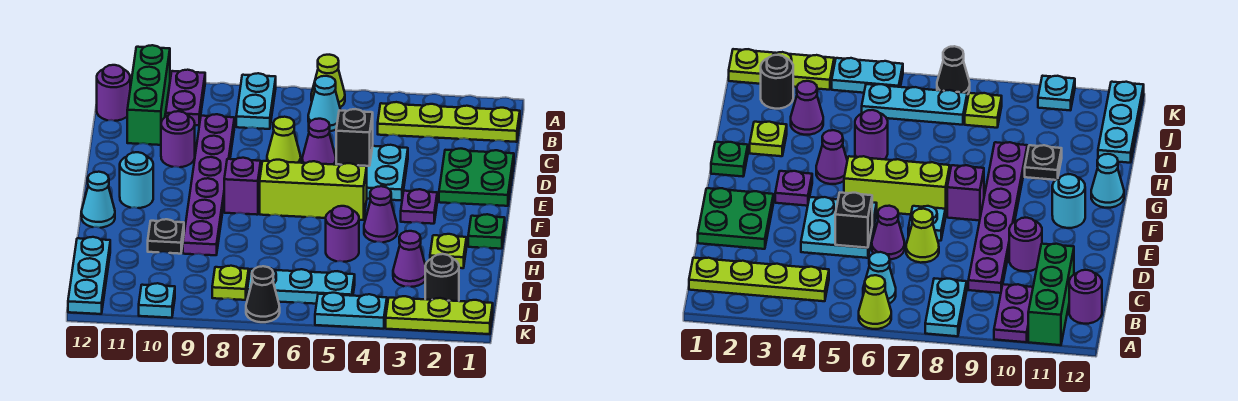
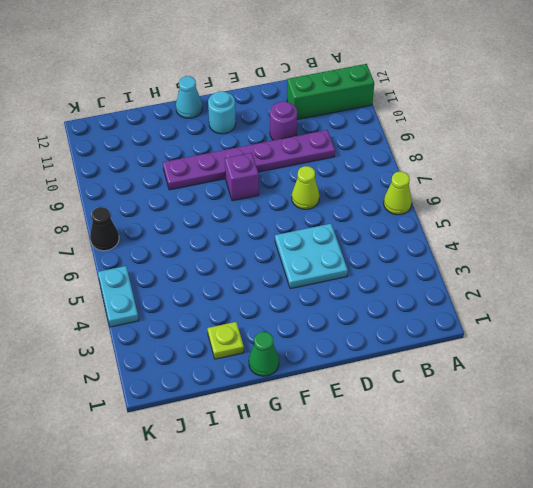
green 1x1 cone [249,332,279,376] -> green 1x1 plate [468,214,505,249]
none -> cyan 1x2 plate [236,73,276,129]
none -> purple 1x2 plate [166,70,205,125]
none -> lime 1x4 plate [378,102,520,142]
none -> cyan 1x1 cone [308,76,341,131]

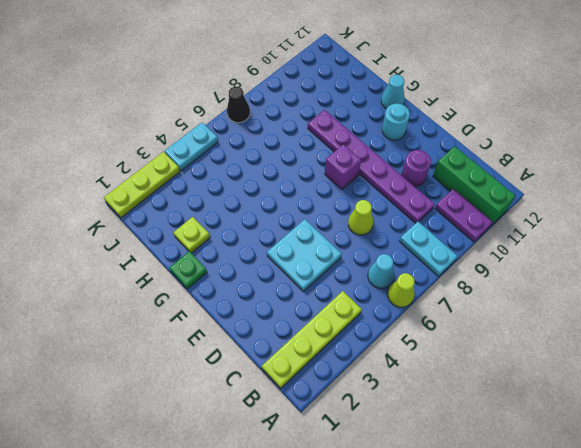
none -> purple 1x1 round brick [97,65,130,121]
none -> green 2x2 plate [439,149,514,206]
none -> purple 1x1 cone [302,119,336,165]
none -> cyan 1x1 plate [908,206,945,241]

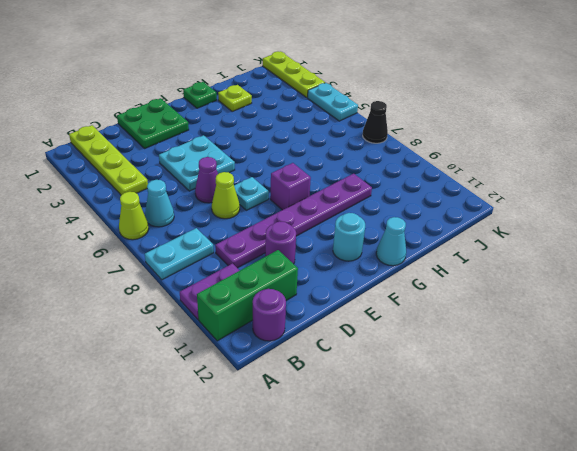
none -> purple 1x1 plate [401,189,437,224]
none -> lime 1x3 brick [260,160,367,220]
none -> purple 1x1 cone [364,186,397,242]
none -> purple 1x1 round brick [326,206,359,262]

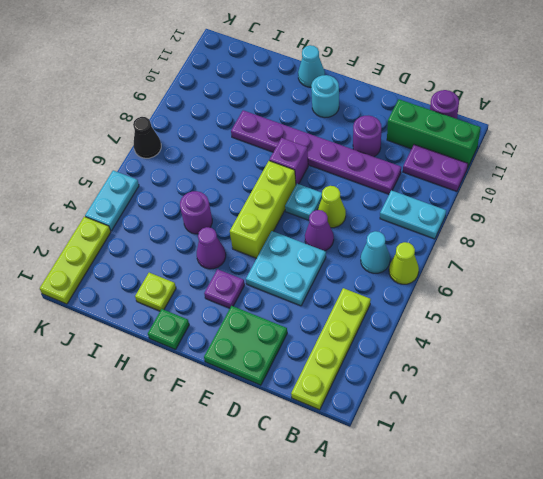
none -> black 1x1 plate [148,219,184,254]
none -> purple 1x1 cone [393,231,425,287]
none -> cyan 1x3 plate [68,237,110,314]
none -> black 1x1 round brick [425,254,459,301]

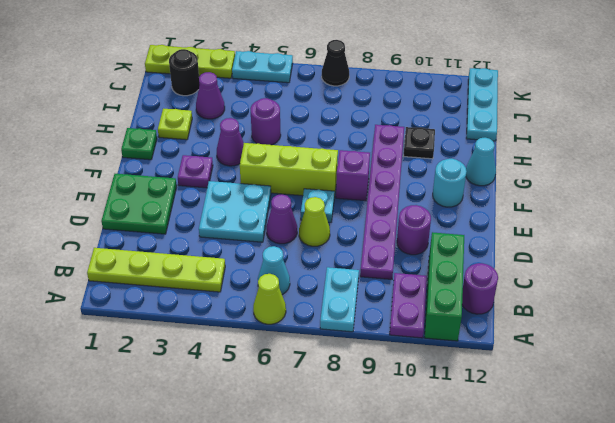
none -> cyan 1x3 plate [247,268,355,304]
none -> lime 1x1 plate [212,266,249,300]
none -> cyan 1x1 plate [139,283,175,318]
none -> black 1x1 brick [336,109,373,166]

